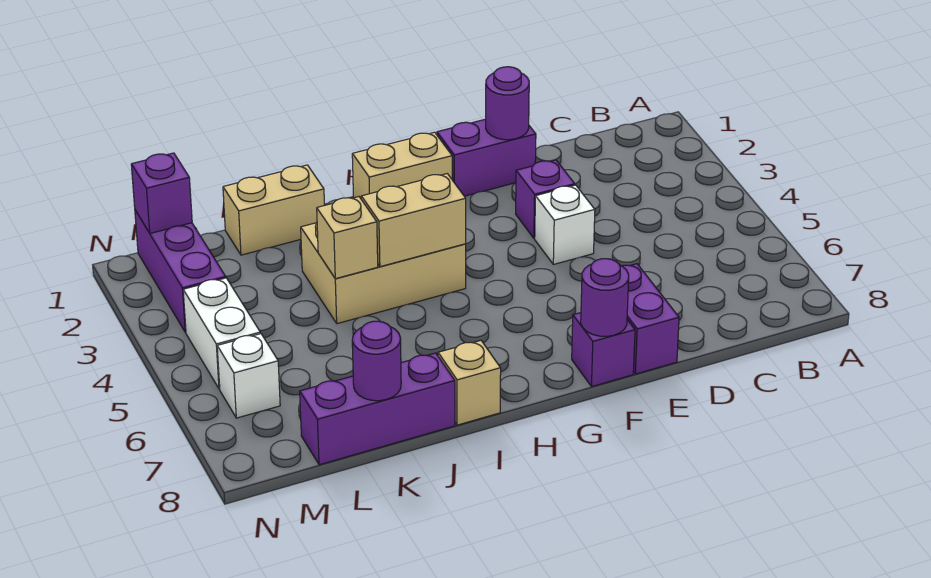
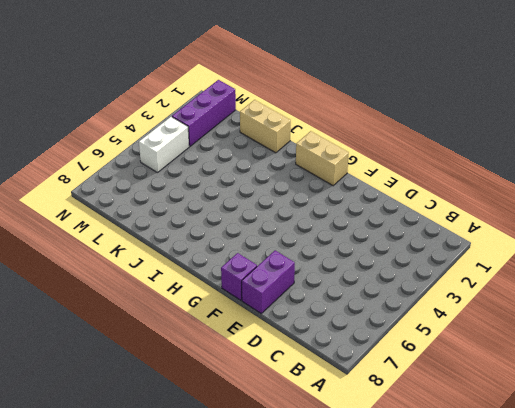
none -> purple 1x2 brick [437,119,536,196]
none -> purple 1x1 brick [516,160,575,238]
none -> white 1x1 brick [535,185,595,264]

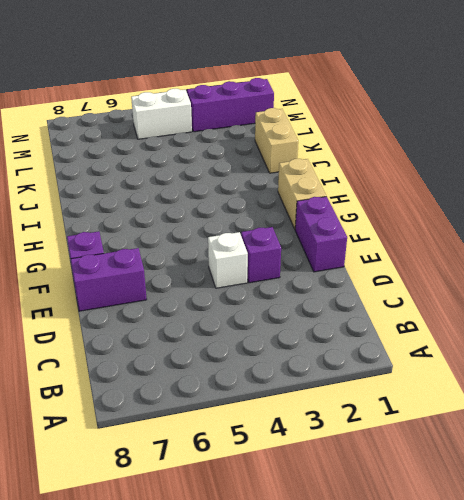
none -> tan 2x3 brick [301,223,466,324]
none -> tan 1x1 brick [438,341,501,425]
none -> purple 1x3 brick [300,353,455,465]

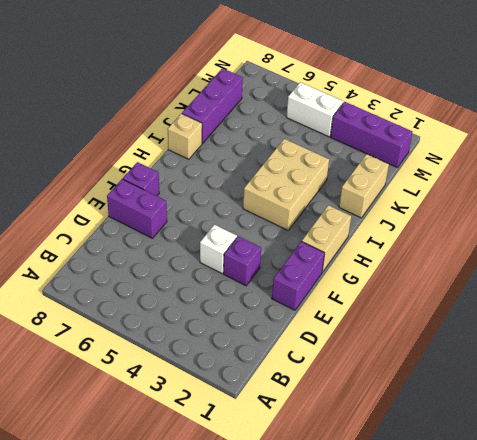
none -> white 1x1 brick [217,334,280,418]
none -> purple 1x1 round brick [486,67,529,140]
none -> purple 1x1 round brick [581,259,629,336]

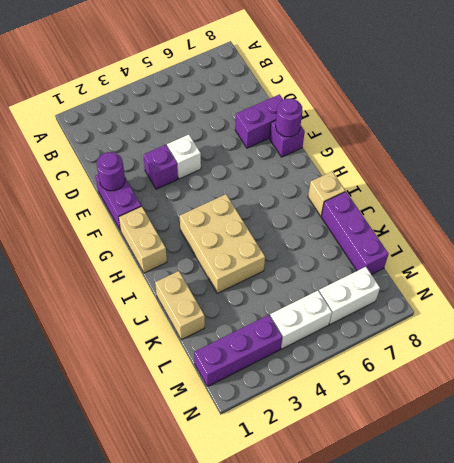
white 1x2 brick [319,267,380,324] -> white 1x1 brick [217,334,280,418]
none -> tan 1x2 brick [361,174,466,267]
none -> tan 1x1 brick [317,197,378,279]
none -> purple 1x1 round brick [352,321,401,401]

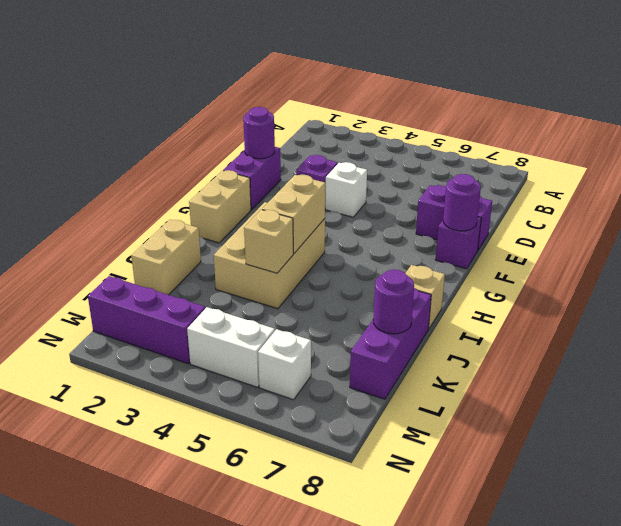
none -> purple 1x1 brick [131,153,192,233]

